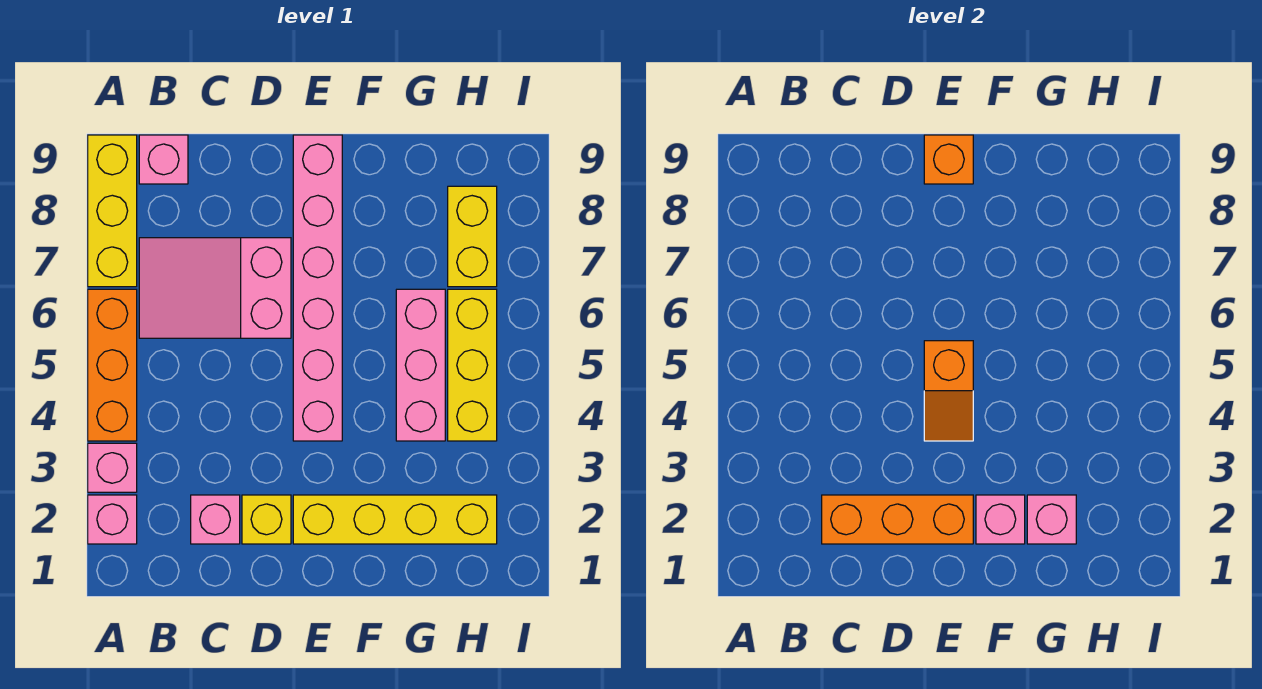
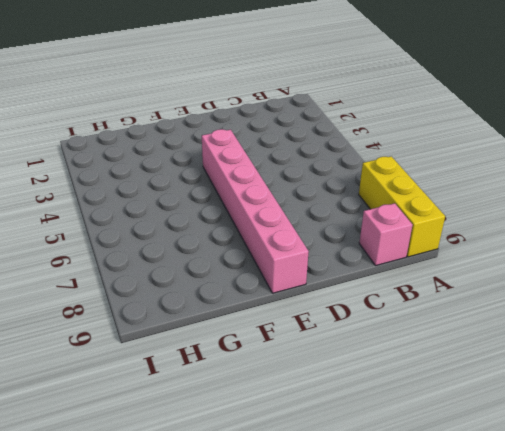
none -> pink 1x1 brick [88,495,137,544]
none -> pink 1x1 brick [88,443,137,492]
none -> orange 1x3 brick [88,289,137,441]

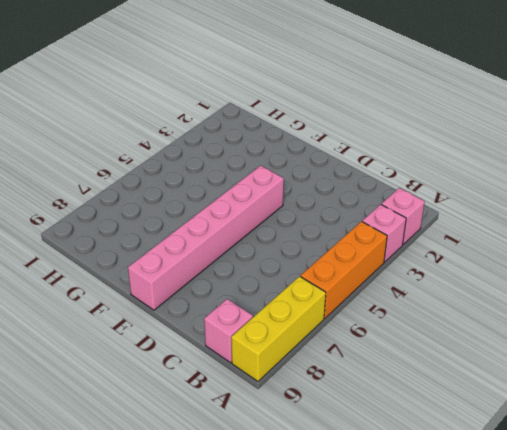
none -> pink 2x3 slope [139,238,291,338]
none -> pink 1x1 brick [191,495,240,544]
none -> yellow 1x1 brick [242,495,291,544]

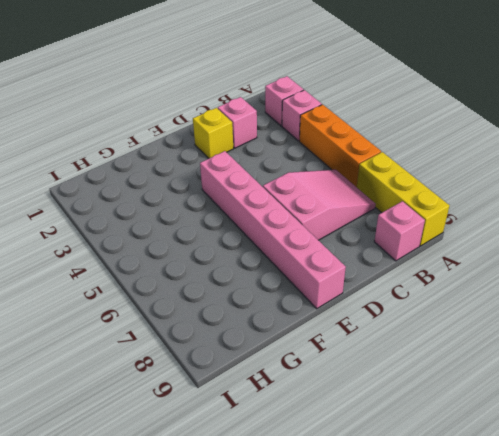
none -> yellow 1x4 brick [293,495,497,544]
none -> pink 1x3 brick [396,289,445,441]
none -> yellow 1x3 brick [448,289,497,441]

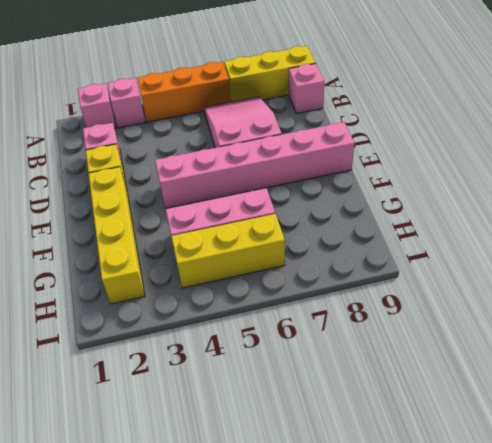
none -> yellow 1x2 brick [448,186,497,287]
none -> orange 1x3 brick [822,495,973,544]
none -> orange 1x2 slope [924,341,973,441]

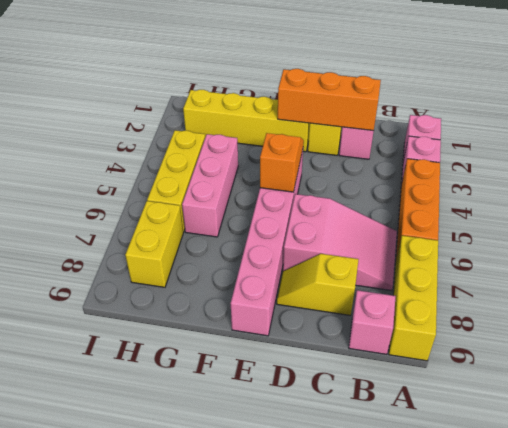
yellow 1x2 slope [277,254,359,315] -> none
none -> orange 1x1 brick [924,135,973,184]
none -> pink 1x1 brick [976,495,1025,544]
none -> pink 1x1 brick [1027,495,1076,544]

